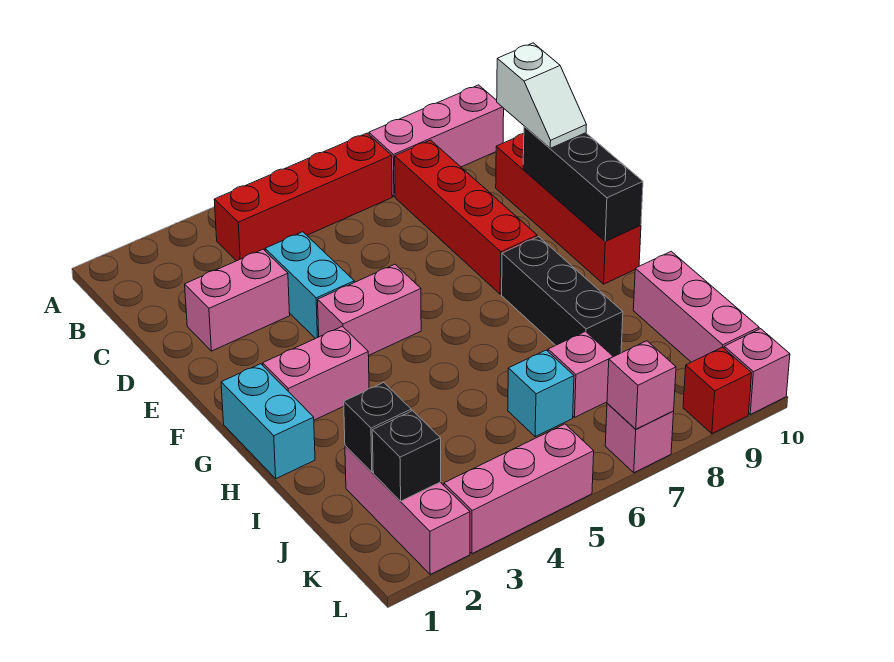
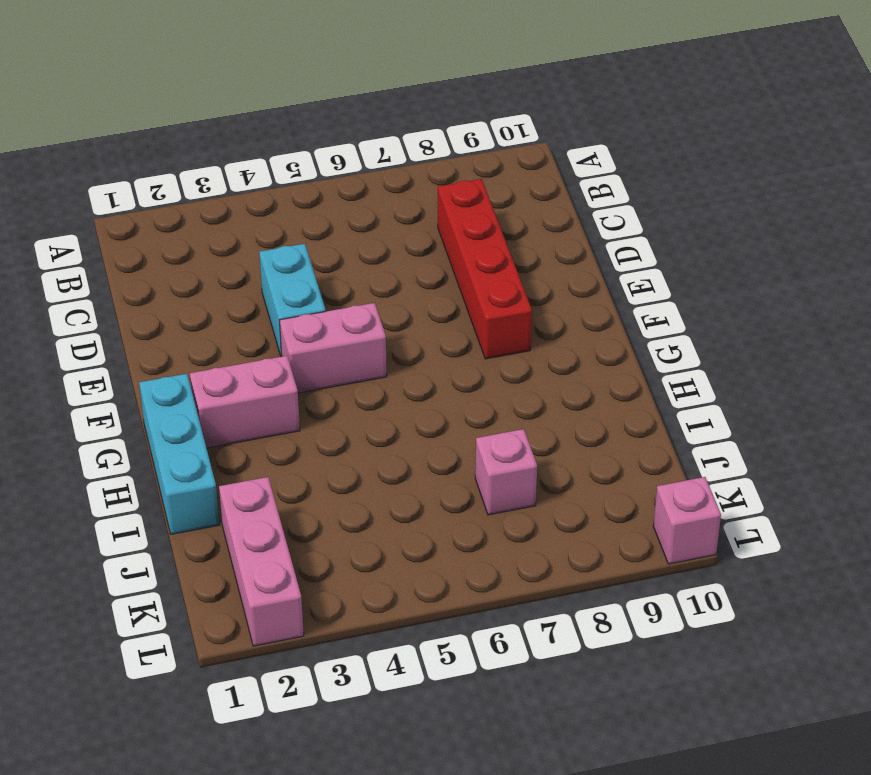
cyan 1x3 brick [139,374,220,534] -> cyan 1x2 brick [221,364,315,479]
none -> red 1x4 brick [214,133,392,261]
none -> pink 1x3 brick [369,85,504,197]
none -> pink 1x2 brick [185,249,290,351]

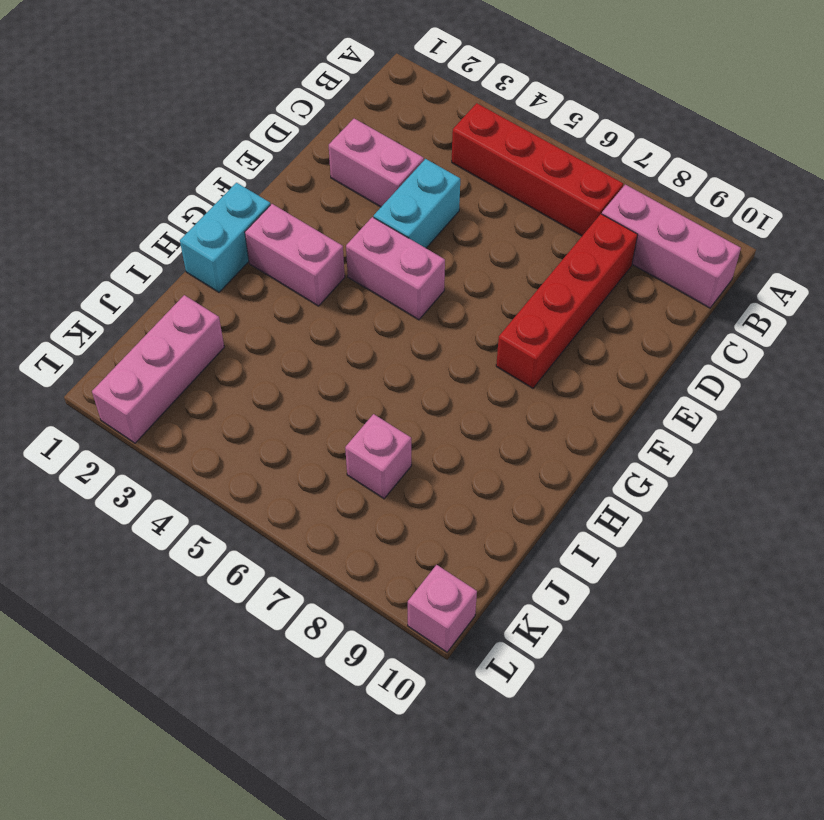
none -> red 1x4 brick [496,134,641,284]
none -> black 1x3 brick [502,237,623,357]
none -> pink 1x3 brick [633,251,759,362]

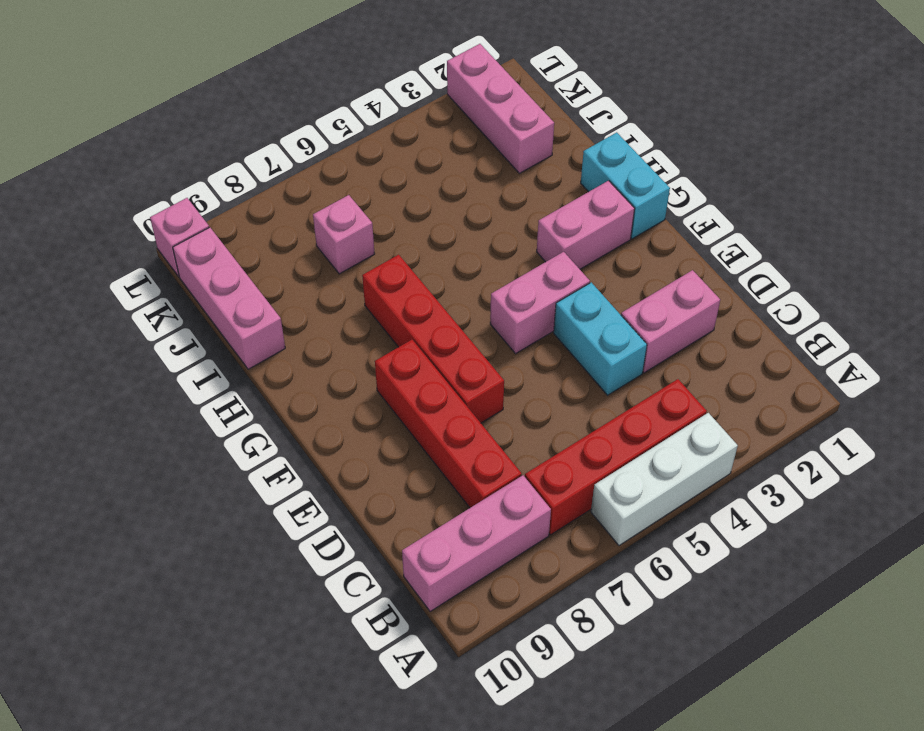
white 1x3 brick [591,413,738,546] -> none
red 1x4 brick [362,255,504,423] -> red 1x4 brick moved to [496,134,641,284]
none -> black 1x3 brick [502,237,623,357]
none -> cyan 1x1 brick [508,350,574,437]
none -> pink 1x3 brick [444,424,594,554]

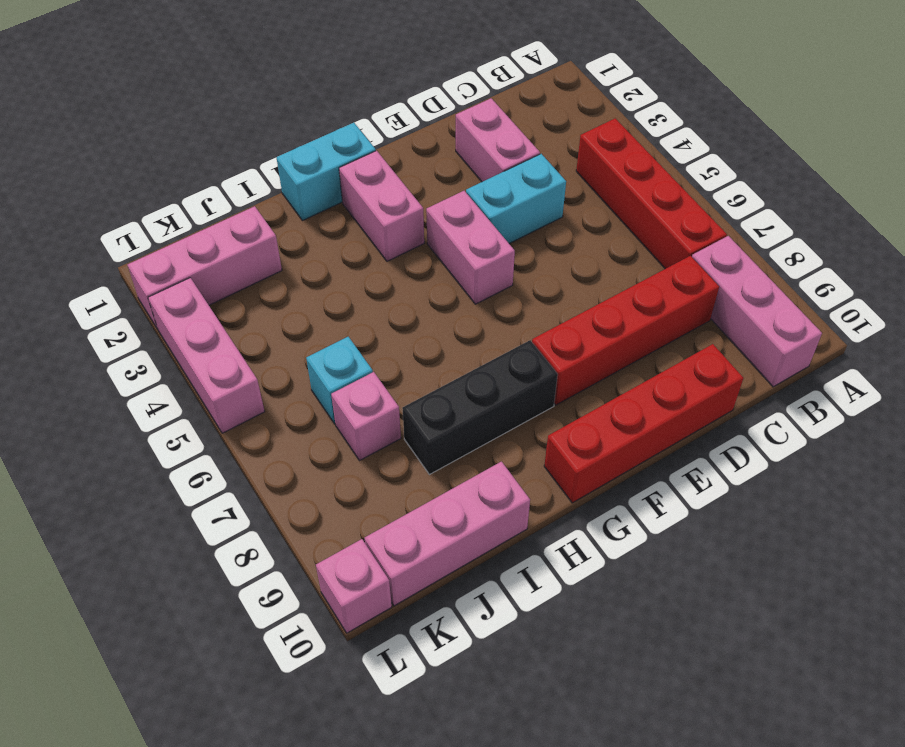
none -> pink 1x1 brick [605,404,674,473]
none -> red 1x1 brick [683,347,752,434]
none -> black 1x3 brick [523,126,643,241]

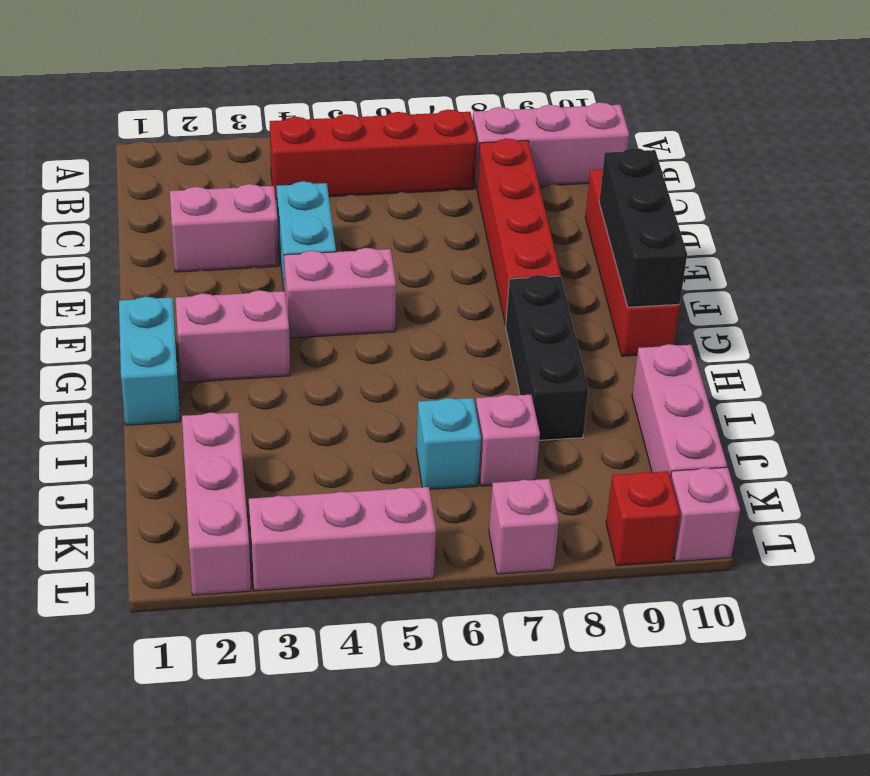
none -> black 1x1 brick [344,383,411,472]
none -> black 1x1 brick [372,411,441,501]
none -> pink 1x1 brick [607,341,676,429]

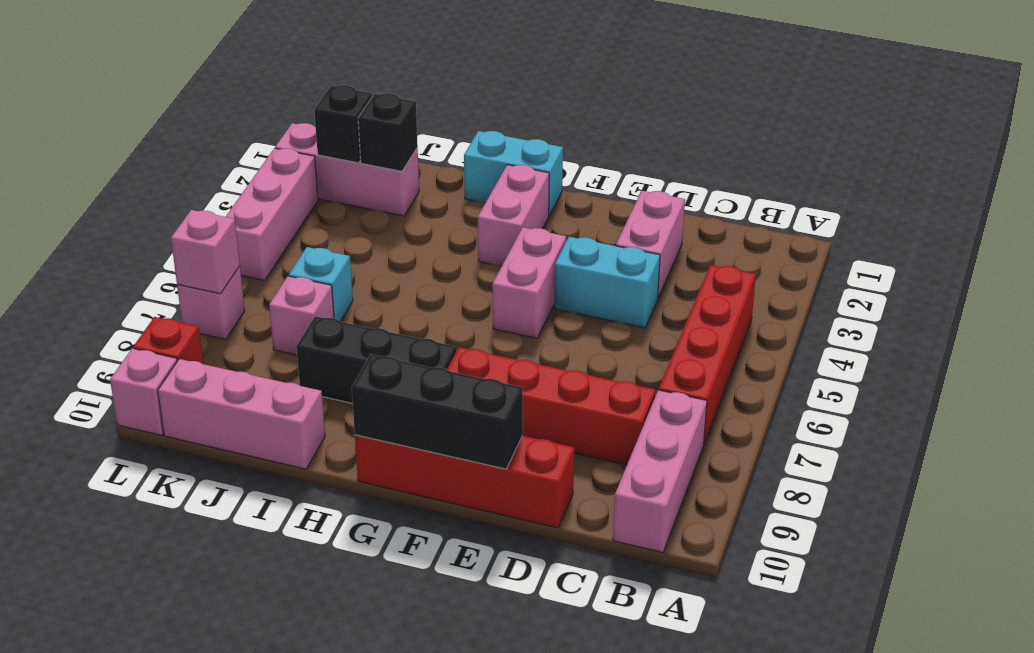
none -> white 1x2 slope [497,43,586,148]

